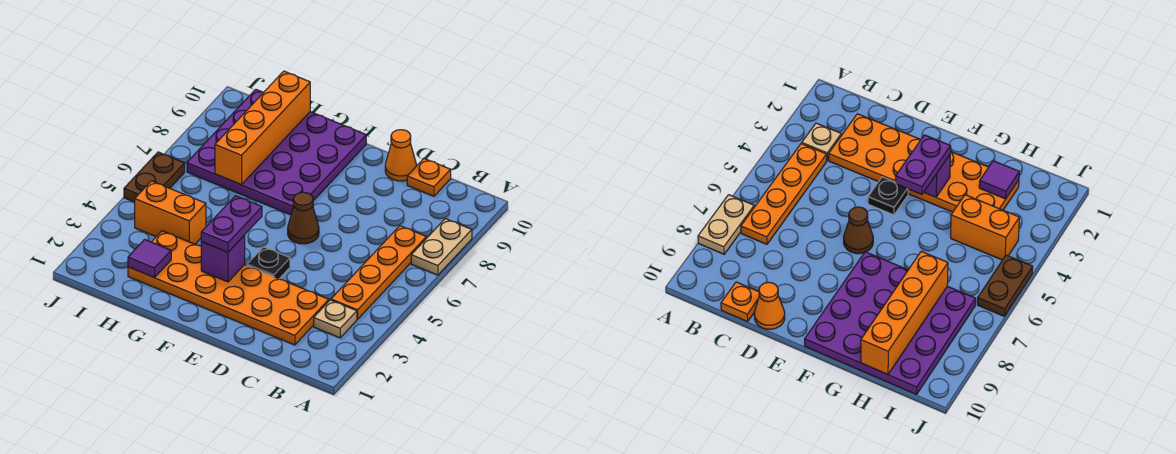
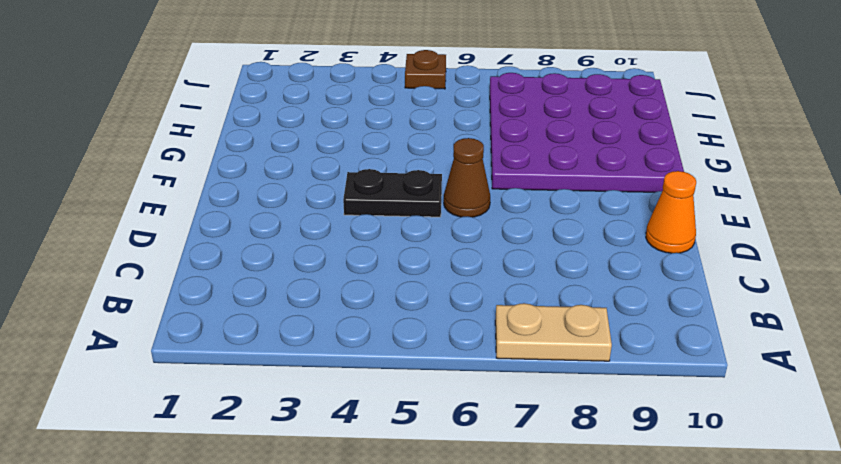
black 1x2 plate [343,169,442,217] -> black 1x1 plate [247,247,290,279]
brown 1x1 plate [405,50,446,89] -> brown 1x2 plate [124,152,185,202]
none -> tan 1x1 plate [314,300,357,338]
none -> orange 1x4 plate [331,226,426,319]
none -> orange 2x6 plate [128,231,329,345]

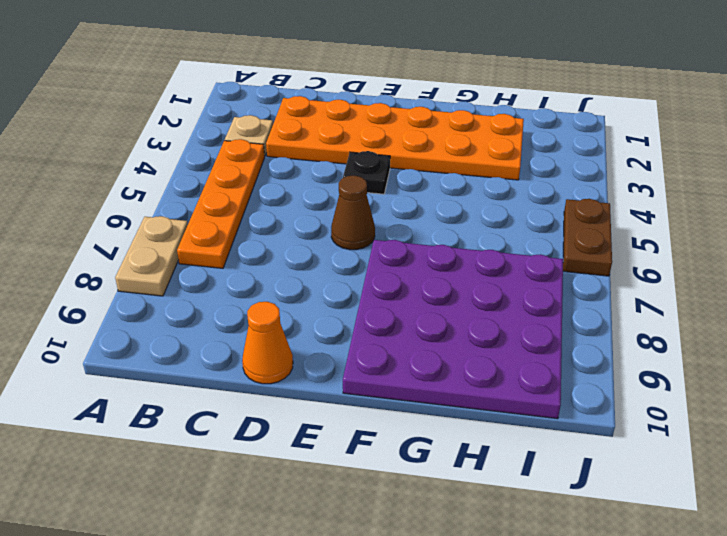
none -> orange 1x1 plate [407,159,451,196]
none -> orange 1x2 brick [135,181,206,244]
none -> purple 1x1 brick [201,235,245,282]

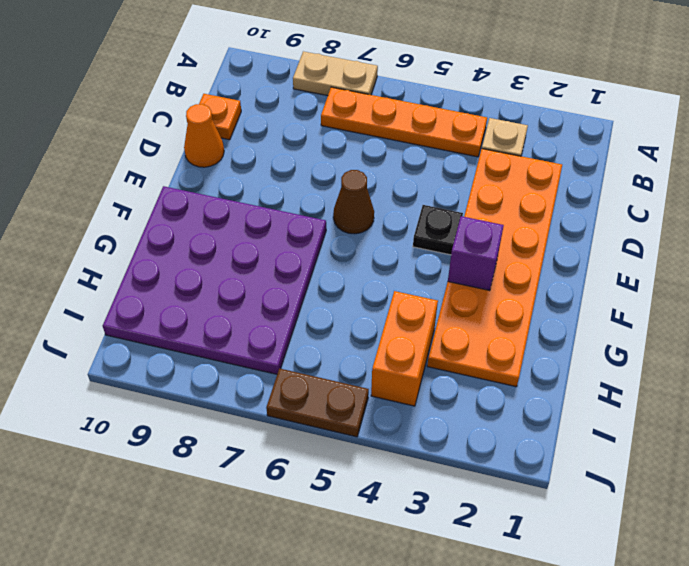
none -> purple 1x1 tile [128,240,171,277]
none -> orange 1x4 brick [215,71,310,185]
none -> purple 1x2 plate [201,196,262,252]

